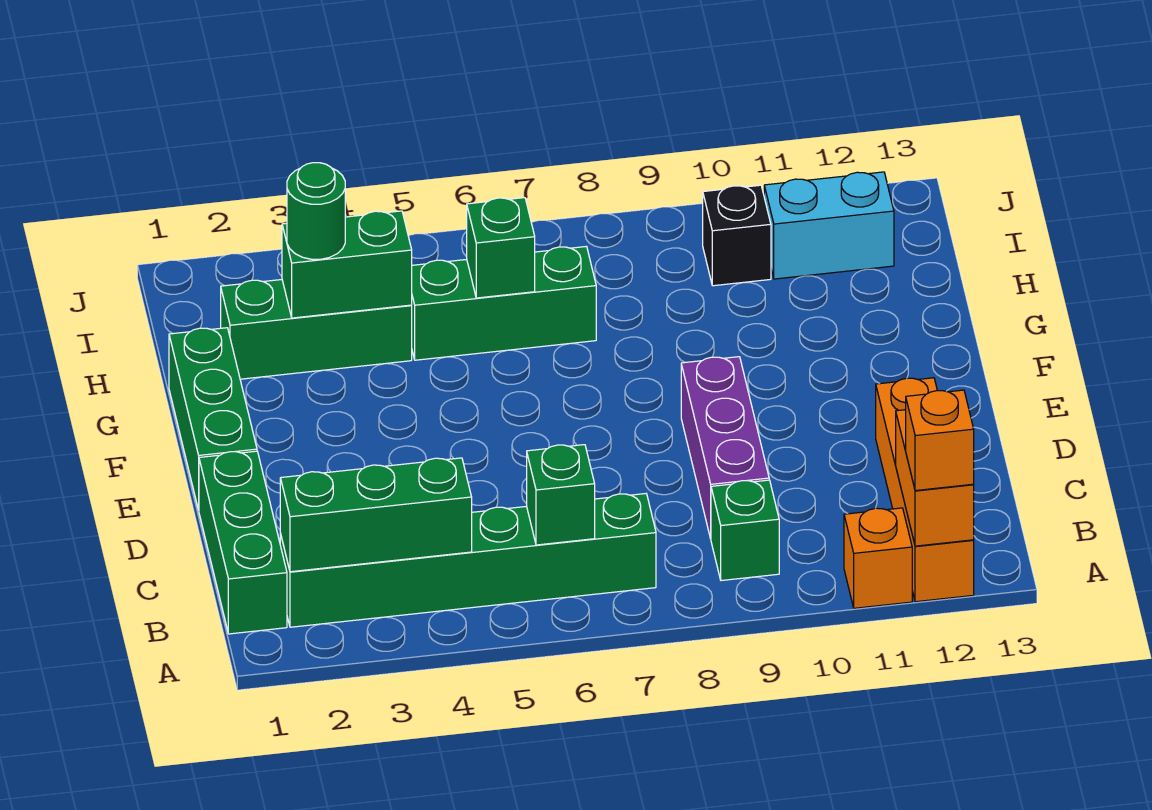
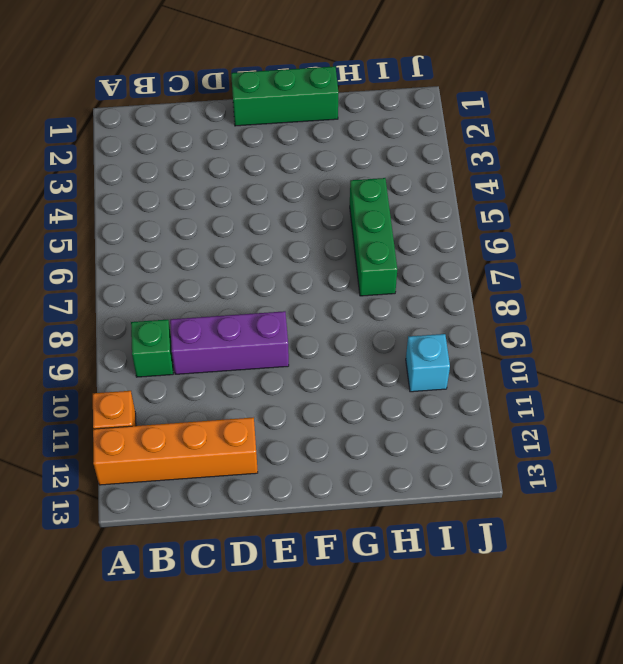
cyan 1x1 brick [406,334,450,392] -> black 1x1 brick [703,185,771,286]
none -> green 1x3 brick [199,451,287,634]
none -> green 1x6 brick [280,494,656,627]
none -> green 1x3 brick [221,280,412,379]

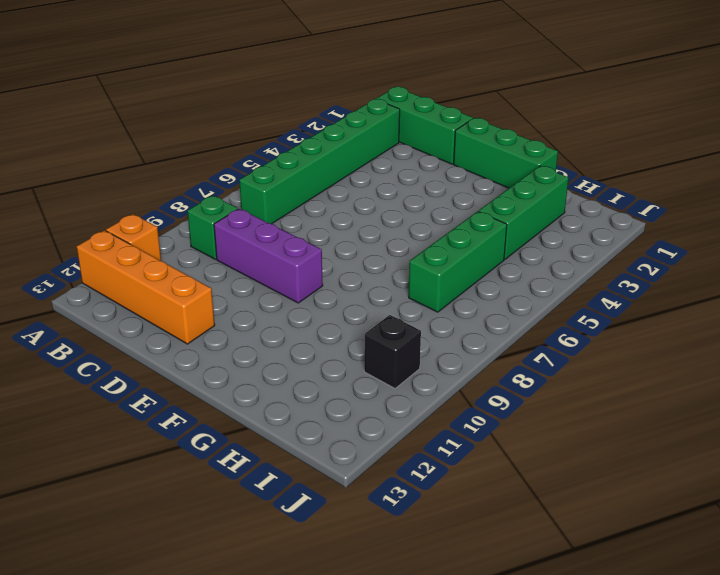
none -> cyan 1x2 brick [764,172,894,279]
none -> orange 1x2 brick [896,410,974,546]
none -> green 1x3 brick [280,458,472,572]

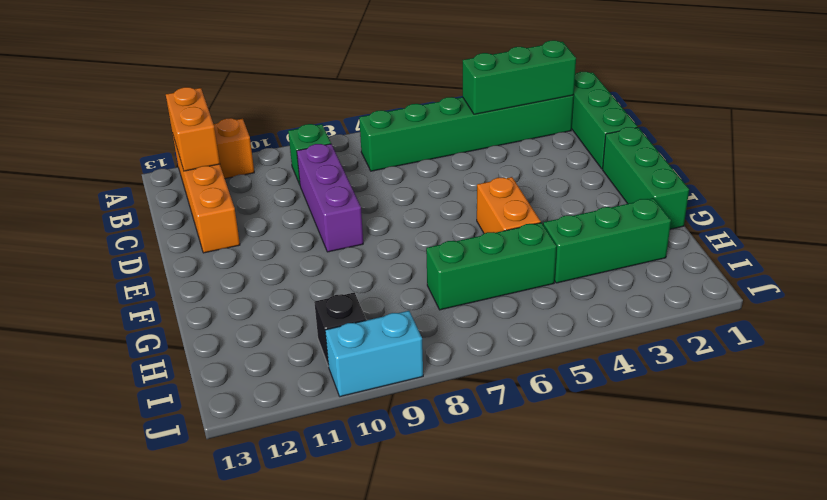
orange 1x2 brick [477,177,541,234] -> none
cyan 1x2 brick [325,311,423,397] -> cyan 1x2 brick moved to [764,172,894,279]
none -> green 1x1 brick [527,445,595,545]
none -> green 1x2 brick [282,211,412,318]
none -> green 1x1 brick [467,198,535,298]

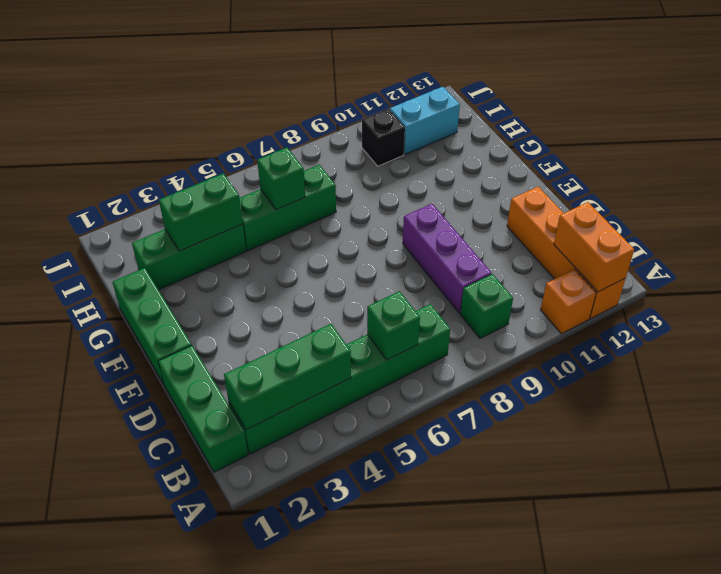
none -> orange 1x1 brick [906,390,974,491]
none -> green 1x1 round brick [287,163,345,259]

